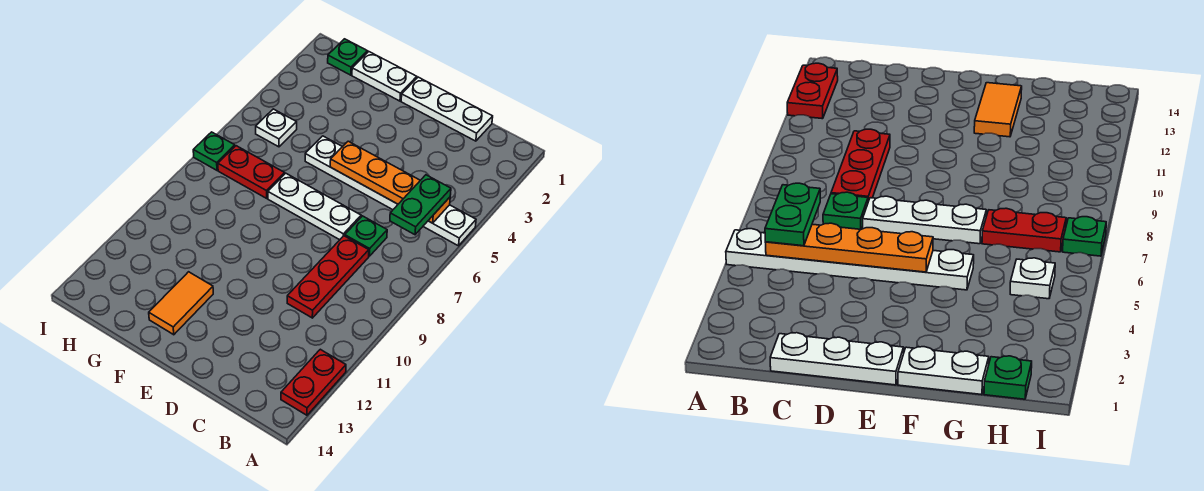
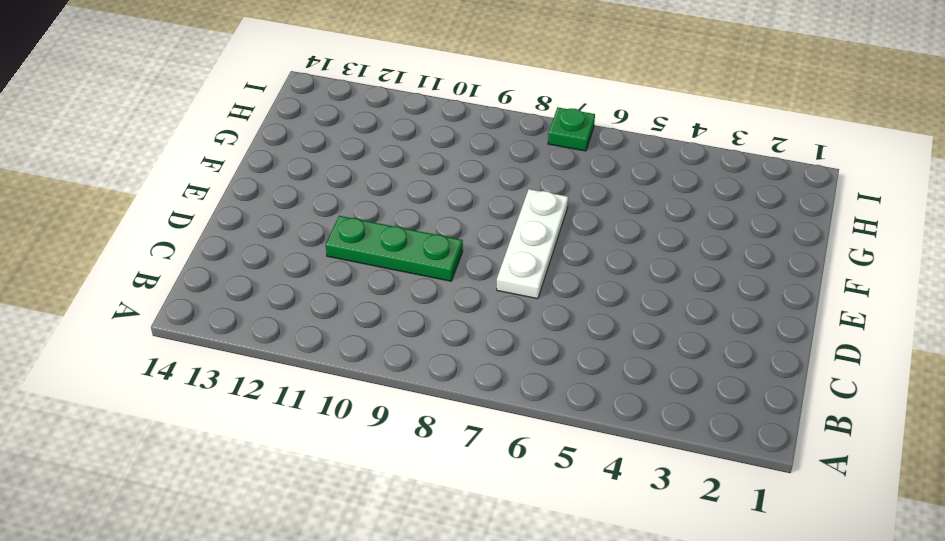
green 1x3 plate [326,216,463,281] -> none
none -> white 1x6 plate [305,136,476,246]
none -> red 1x2 plate [281,349,346,415]
none -> white 1x3 plate [401,77,493,141]

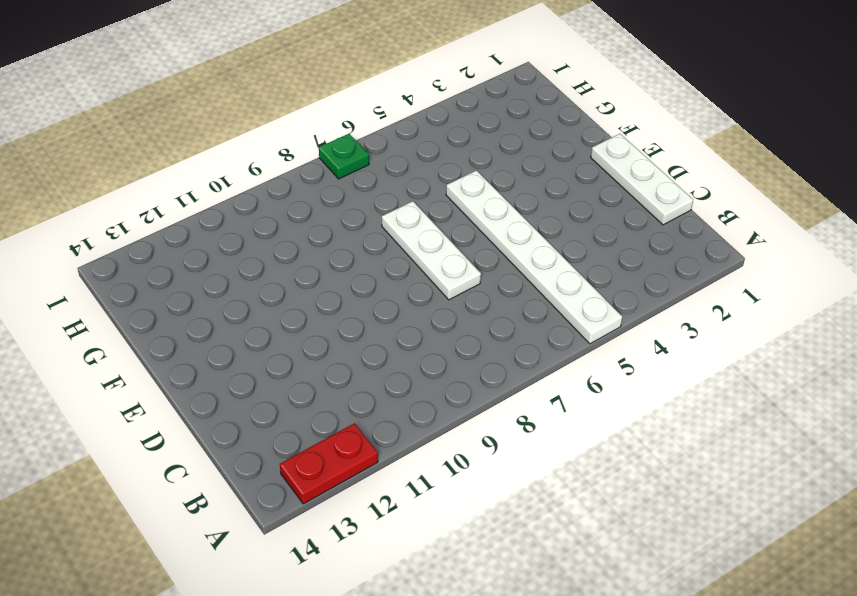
none -> green 1x1 plate [345,216,387,256]
none -> red 1x3 plate [287,236,369,318]
none -> white 1x2 plate [352,52,417,101]

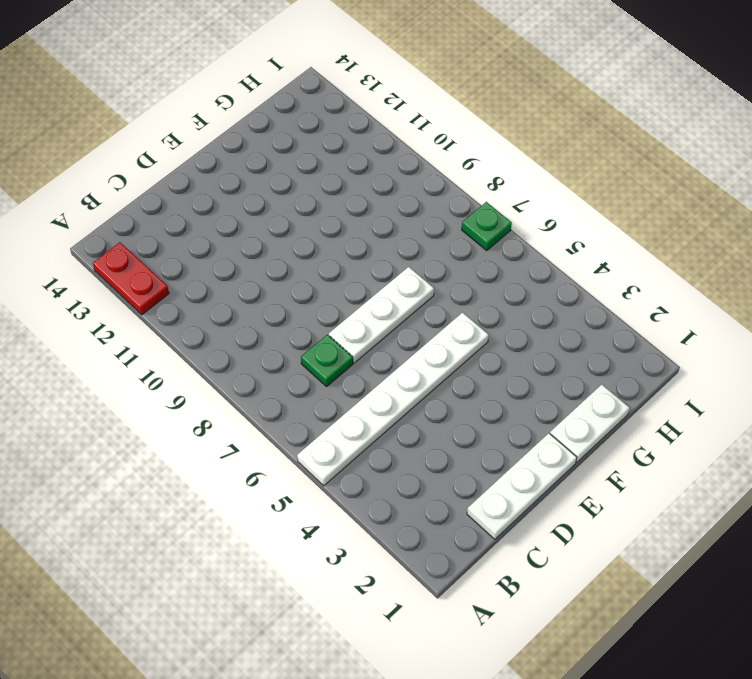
none -> red 1x3 plate [287,236,369,318]
none -> orange 1x2 tile [149,272,213,335]
none -> red 1x2 plate [218,146,285,198]

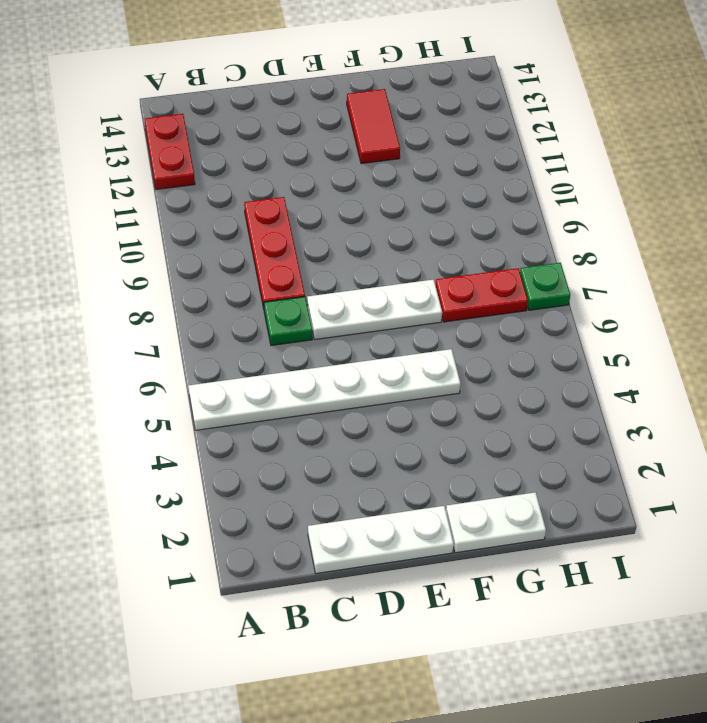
red 1x2 tile [347,89,400,164] -> orange 1x2 tile [149,272,213,335]
none -> green 1x1 plate [328,39,368,75]
none -> white 1x1 plate [256,109,297,147]
none -> orange 1x4 plate [330,141,450,223]

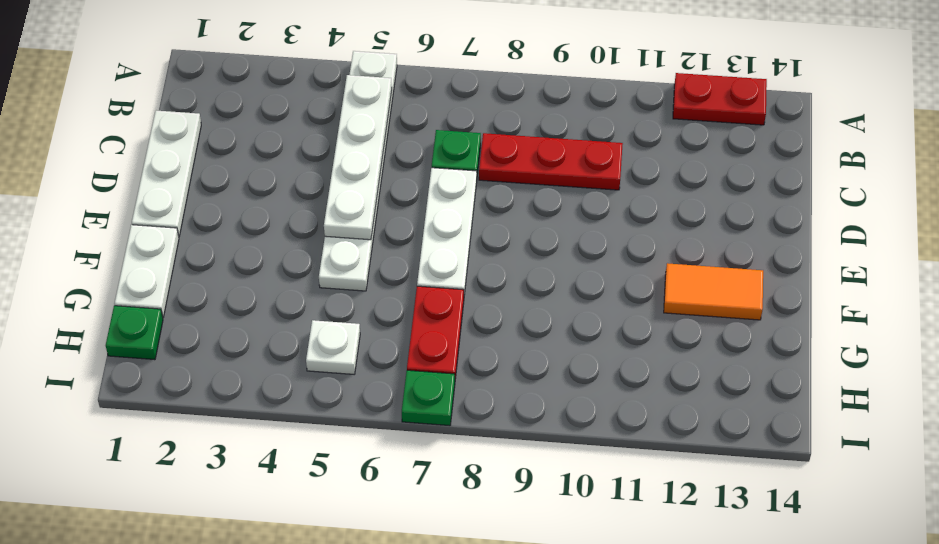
white 1x4 plate [324,75,392,240] -> orange 1x4 plate [330,141,450,223]
none -> green 1x2 plate [390,175,451,235]

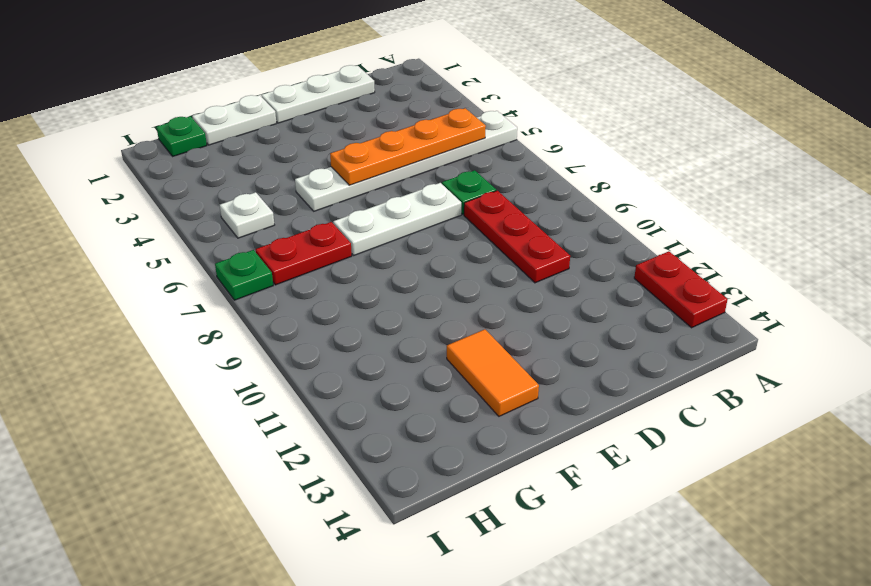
none -> green 1x2 plate [390,175,451,235]

